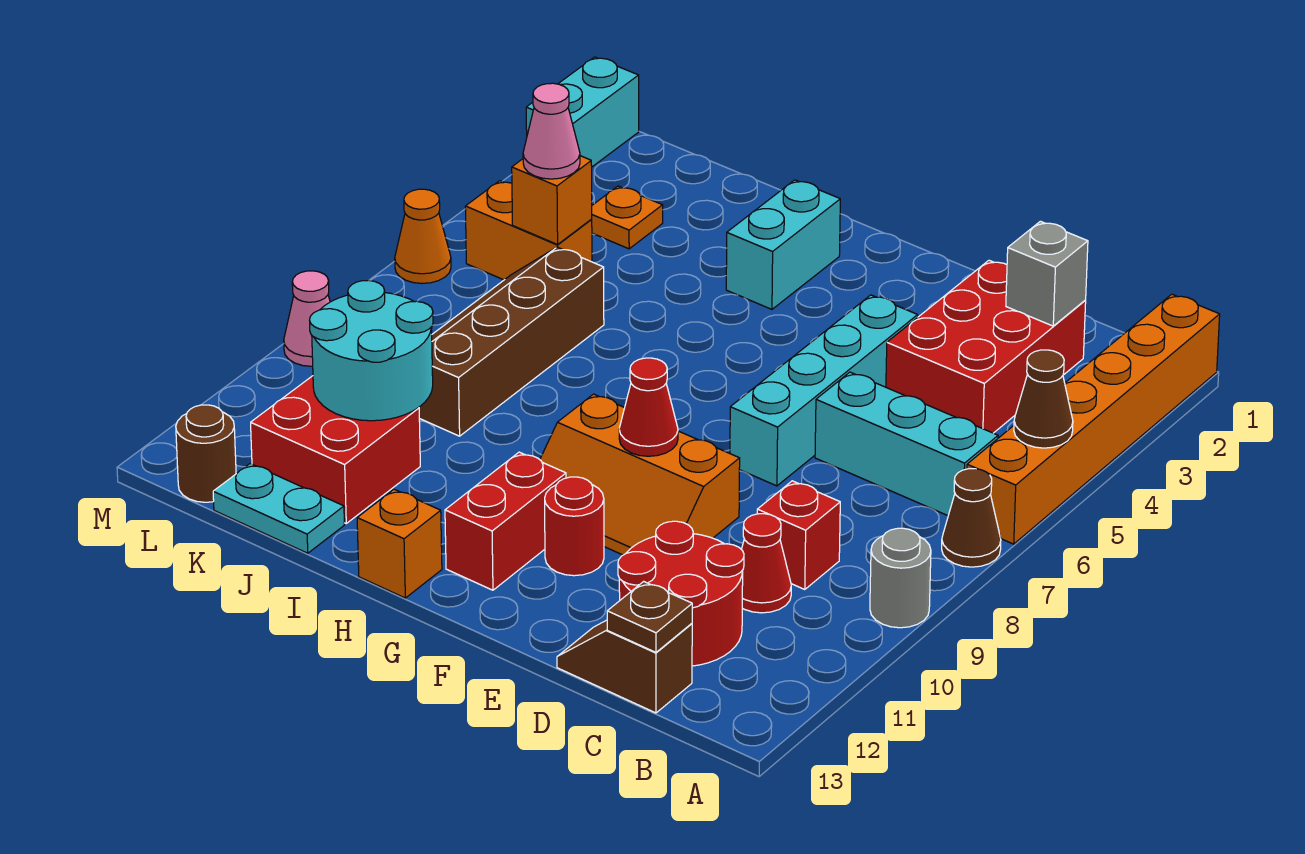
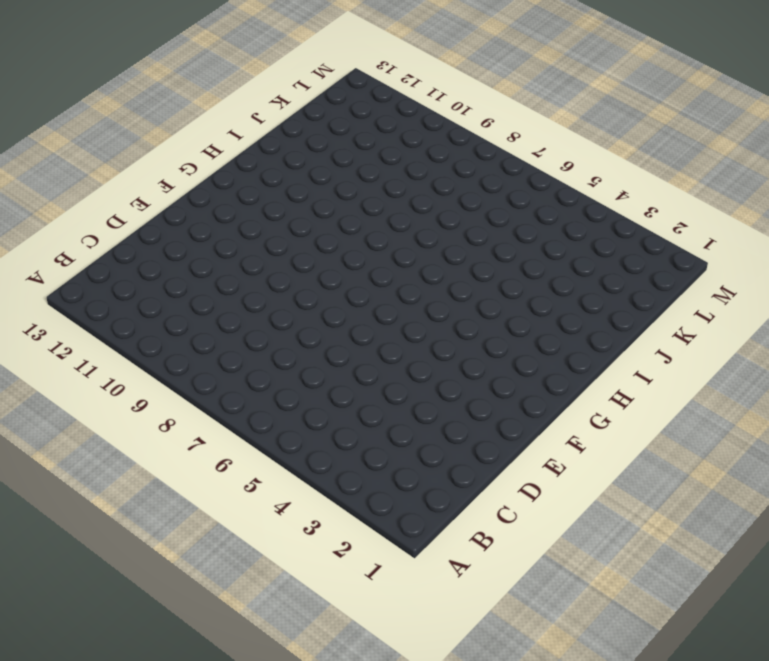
none -> orange 1x6 brick [967,294,1220,544]
none -> brown 1x1 cone [942,469,1001,567]
none -> grey 1x1 round brick [870,528,931,628]
none -> cyan 1x3 brick [815,372,998,516]

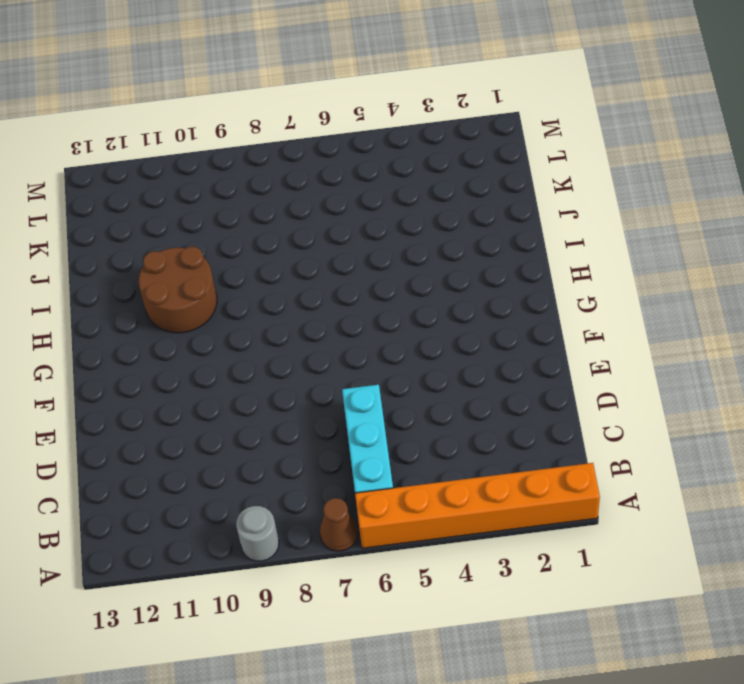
brown 2x2 round brick [139,247,217,333] -> none
none -> red 2x3 brick [886,260,1086,433]
none -> red 1x1 brick [757,481,840,590]
none -> red 1x1 cone [741,514,791,613]
none -> red 2x2 round brick [618,521,744,666]

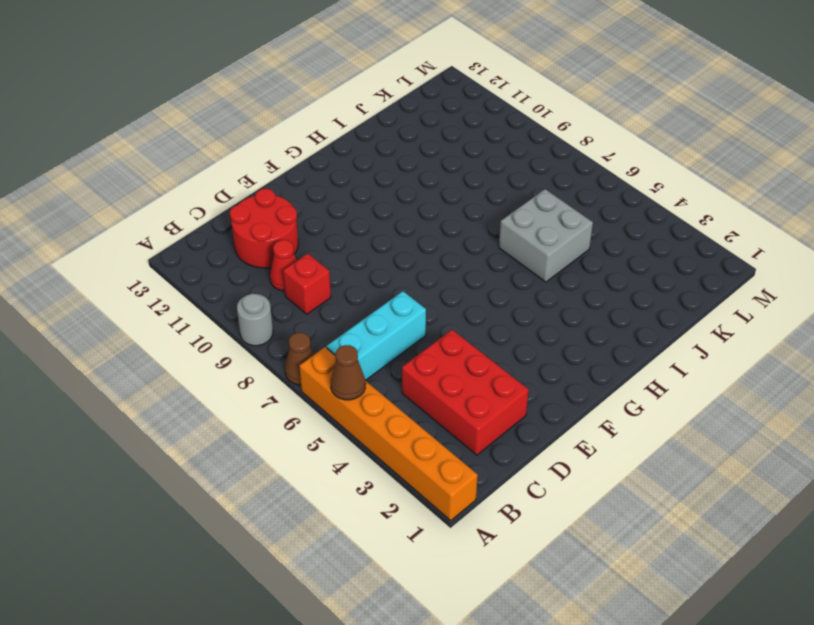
grey 2x2 brick [499,189,593,282] -> brown 2x4 slope [419,247,604,436]
none -> brown 1x2 slope [557,620,692,713]
none -> cyan 1x4 brick [730,295,918,486]
none -> orange 2x3 slope [540,394,740,555]
none -> red 1x1 round brick [545,477,604,576]

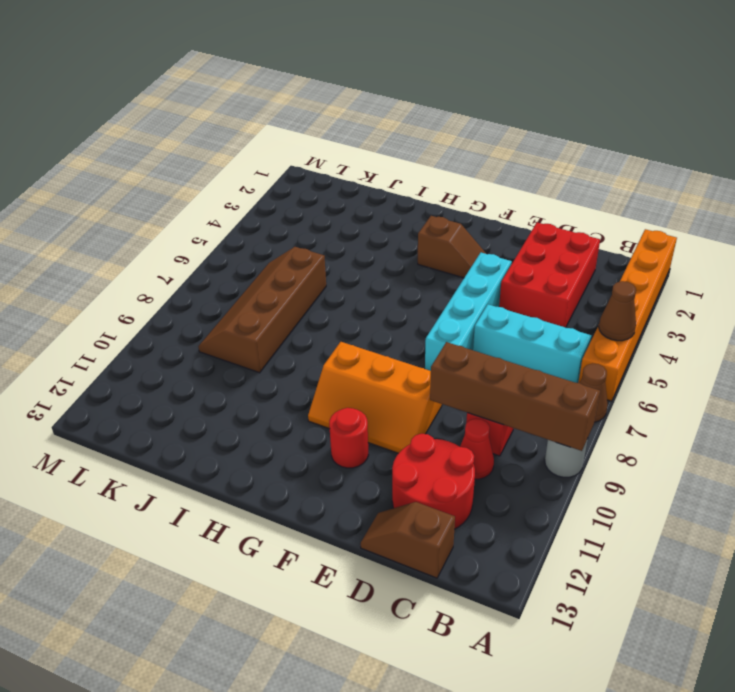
brown 1x4 brick [430,342,600,451] -> none
brown 1x2 slope [418,216,486,278] -> none
none -> red 1x2 brick [445,452,566,590]
none -> cyan 1x2 brick [726,180,840,309]
none -> orange 1x1 brick [357,489,442,598]
none -> red 2x2 brick [251,376,420,523]

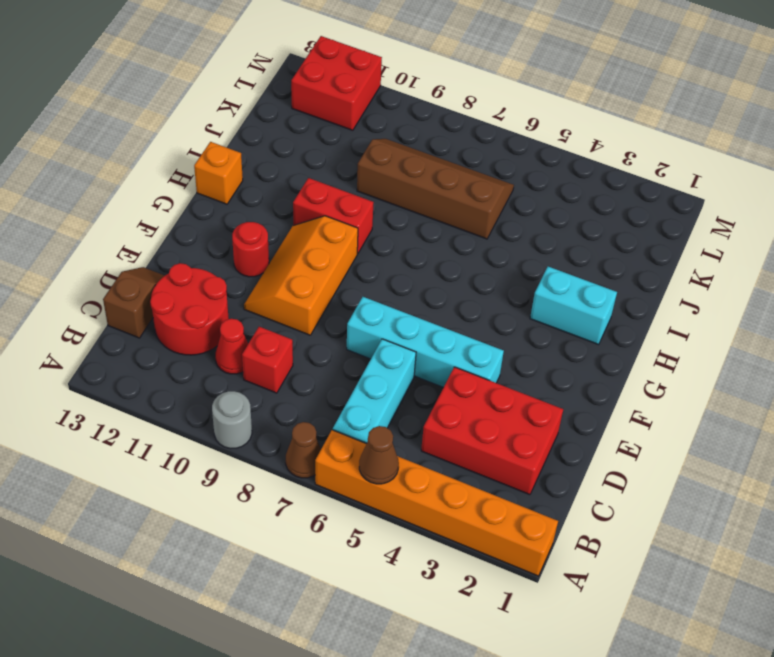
red 1x2 brick [293,178,374,254] -> red 1x2 brick moved to [445,452,566,590]
red 2x2 brick [291,36,382,130] -> red 2x2 brick moved to [251,376,420,523]
none -> cyan 1x2 plate [213,464,344,553]
none -> orange 1x1 plate [591,186,663,249]
none -> orange 1x2 brick [465,181,592,280]
none -> brown 1x1 round brick [176,405,236,502]

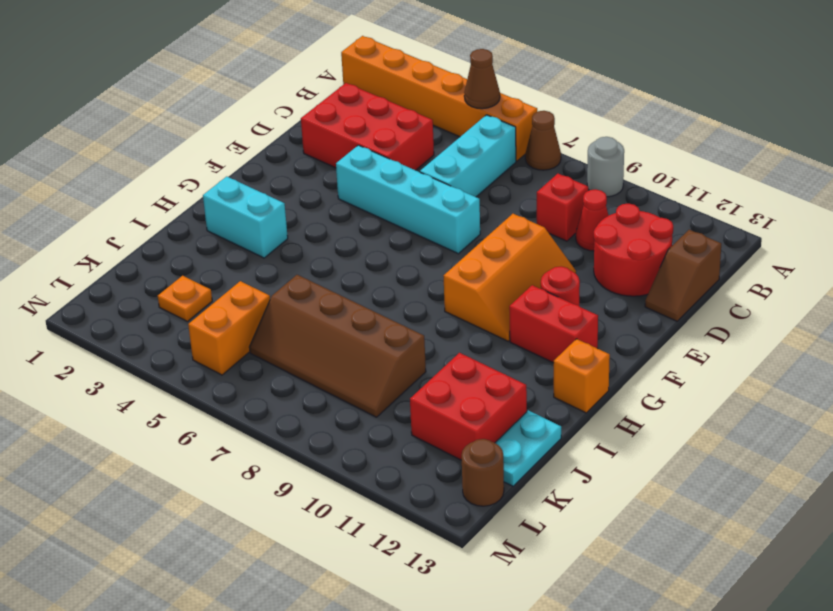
none -> cyan 1x2 brick [526,57,639,167]
none -> orange 1x1 cone [395,189,451,283]
none -> pink 1x1 cone [284,271,330,366]
none -> grey 1x1 brick [1006,221,1088,326]

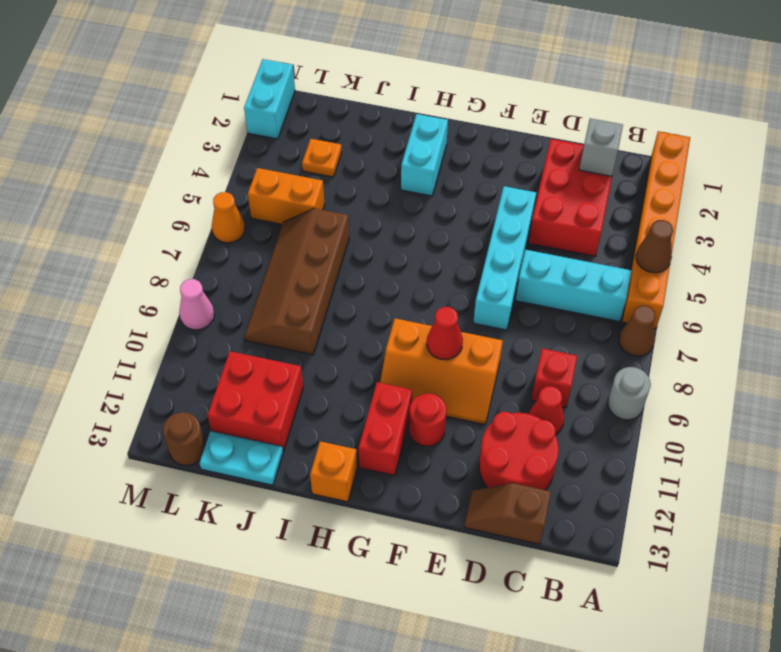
none -> brown 1x1 plate [607,581,692,652]
none -> cyan 2x2 round brick [310,280,433,421]
none -> orange 1x1 brick [512,156,592,245]
none -> pink 1x1 cone [523,83,580,179]

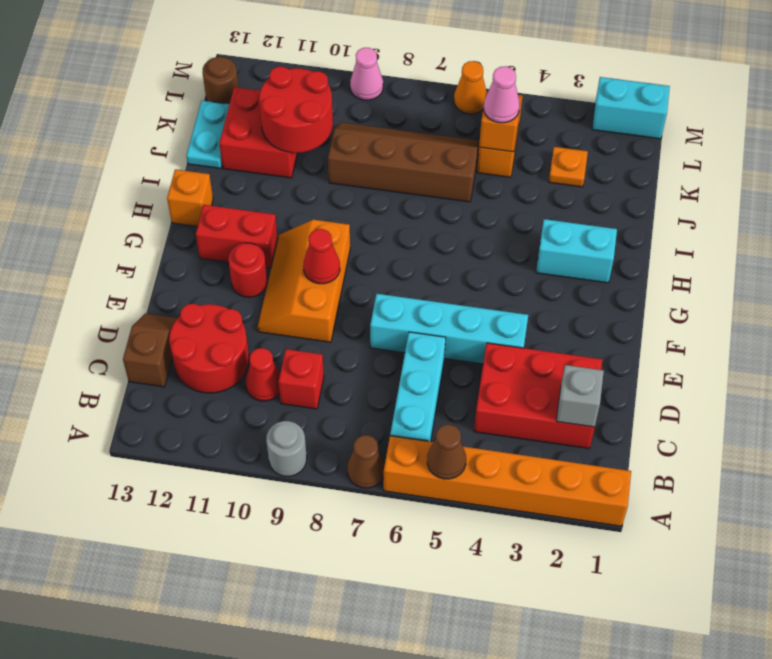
red 2x2 round brick [259,67,333,153] -> cyan 2x2 round brick [310,280,433,421]
none -> brown 1x1 plate [607,581,692,652]

